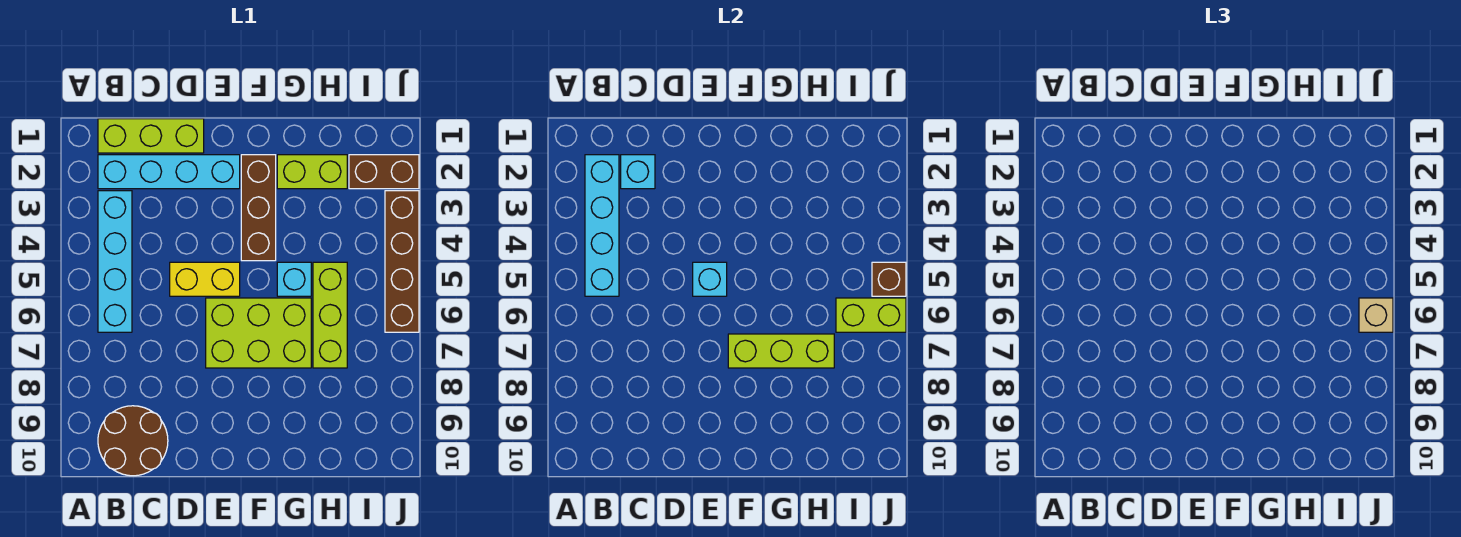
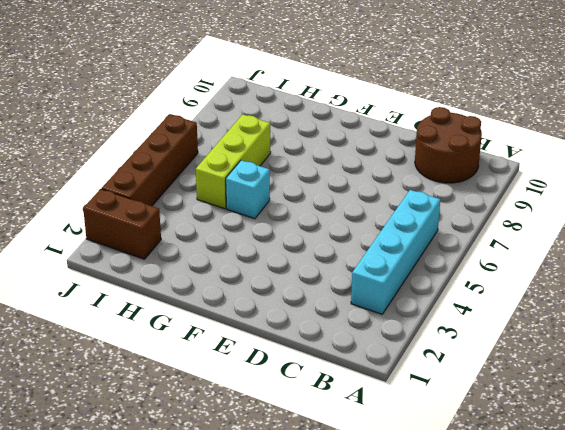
none -> lime 1x3 brick [98,119,204,153]
none -> cyan 1x4 brick [98,155,240,189]
none -> yellow 1x2 brick [170,262,240,296]

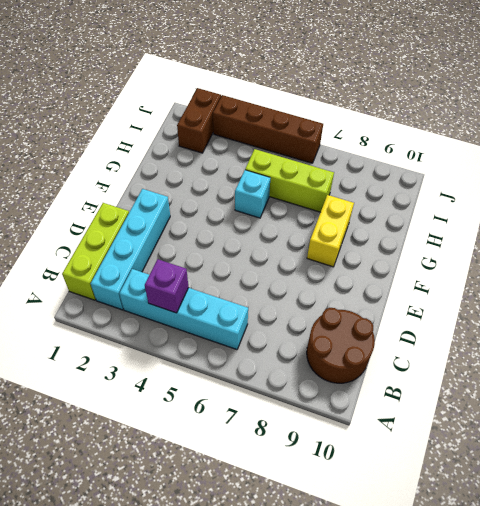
purple 1x1 brick [145,259,189,313] -> cyan 1x4 brick [585,155,619,296]
yellow 1x2 brick [307,195,354,267] -> yellow 1x2 brick moved to [170,262,240,296]
none -> lime 2x3 brick [206,298,311,368]
none -> brown 1x3 brick [241,155,276,261]
none -> lime 1x2 brick [277,155,347,189]

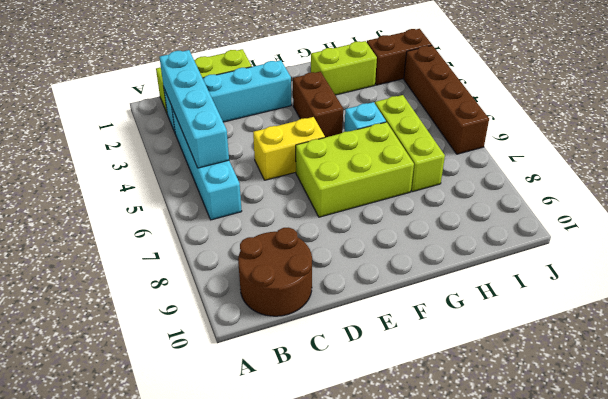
brown 1x2 brick [293,72,343,137] -> brown 1x3 brick [241,155,276,261]
none -> cyan 1x1 brick [621,155,655,189]
none -> cyan 1x1 brick [693,262,727,296]
none -> lime 1x3 brick [728,334,834,368]

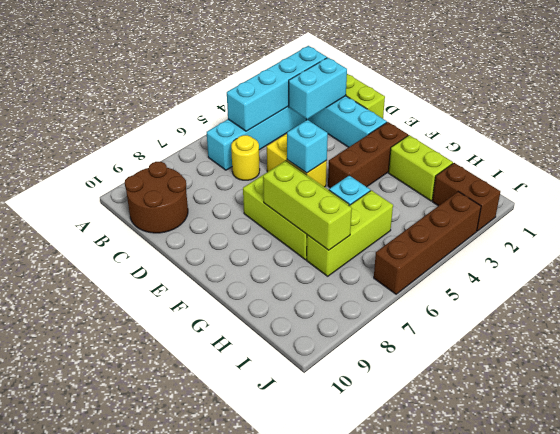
cyan 1x2 brick [289,58,347,119] -> cyan 1x1 brick [621,155,655,189]
yellow 1x1 round brick [231,135,260,180] -> none
none -> lime 1x2 brick [836,298,906,332]
none -> brown 1x1 brick [872,262,906,296]
none -> tan 1x1 brick [1359,298,1393,332]

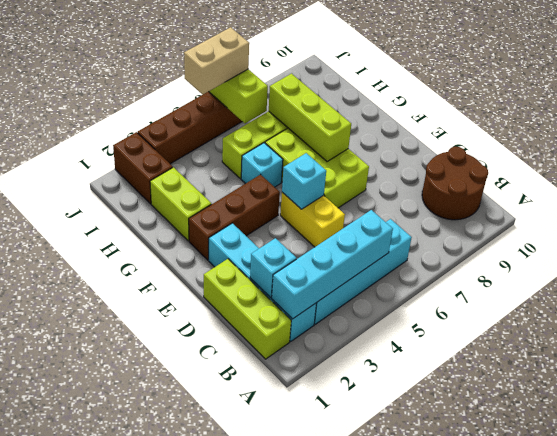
tan 1x2 brick [184,27,249,95] -> tan 1x1 brick [1359,298,1393,332]
none -> brown 1x1 brick [872,262,906,296]

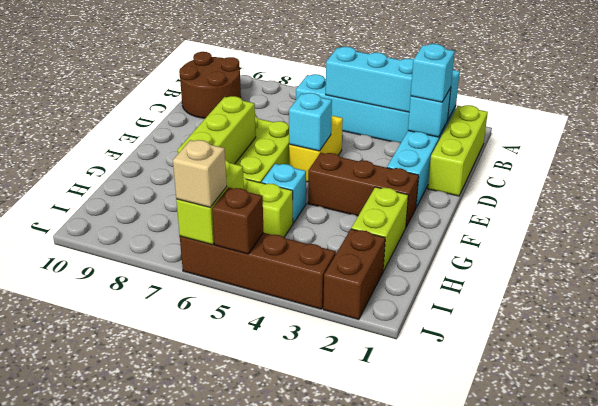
cyan 1x1 brick [411,44,455,102] -> none

